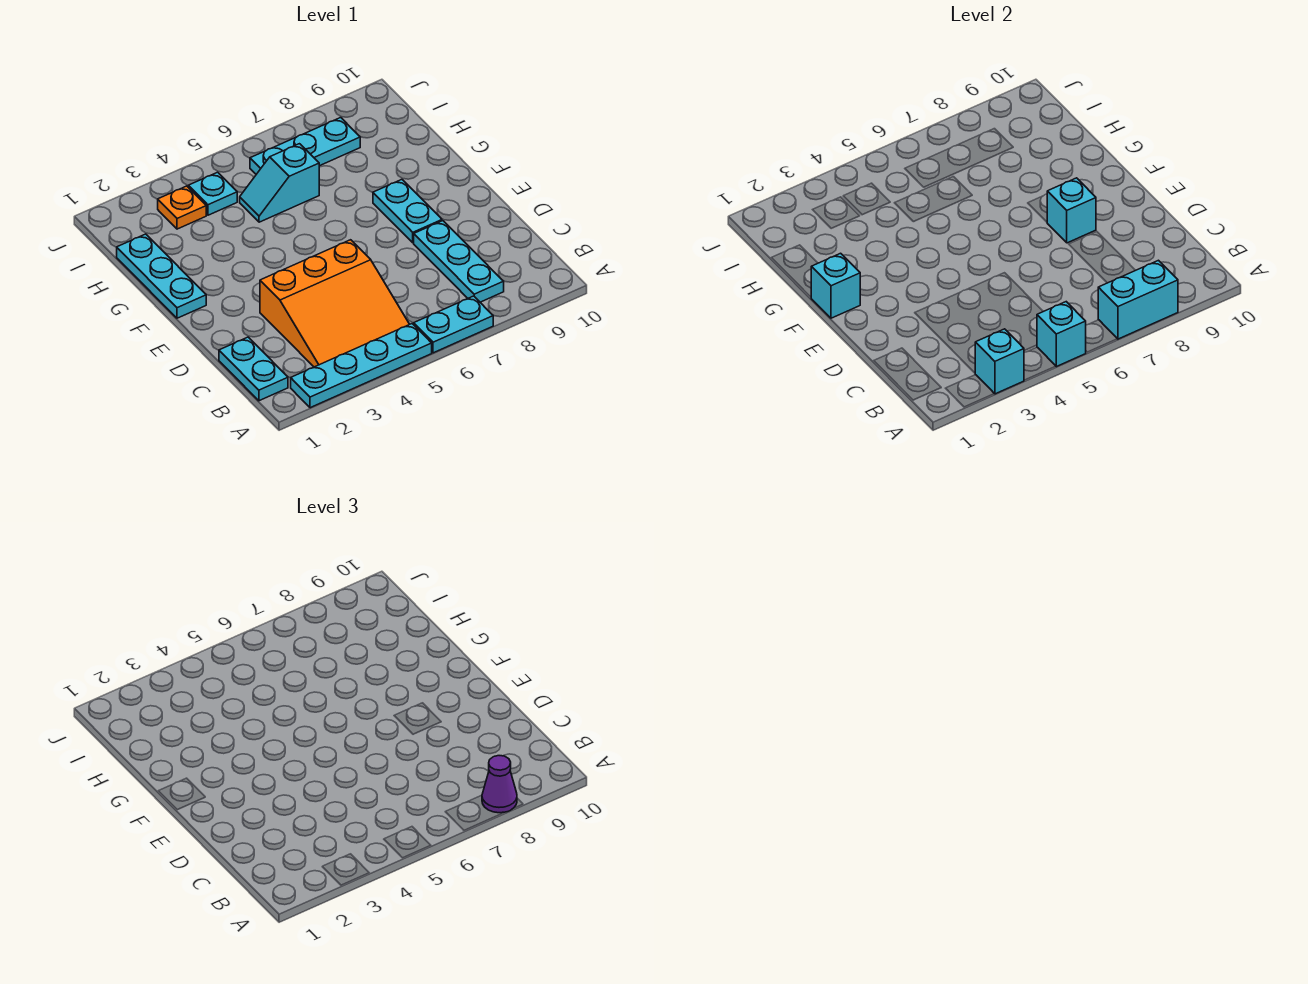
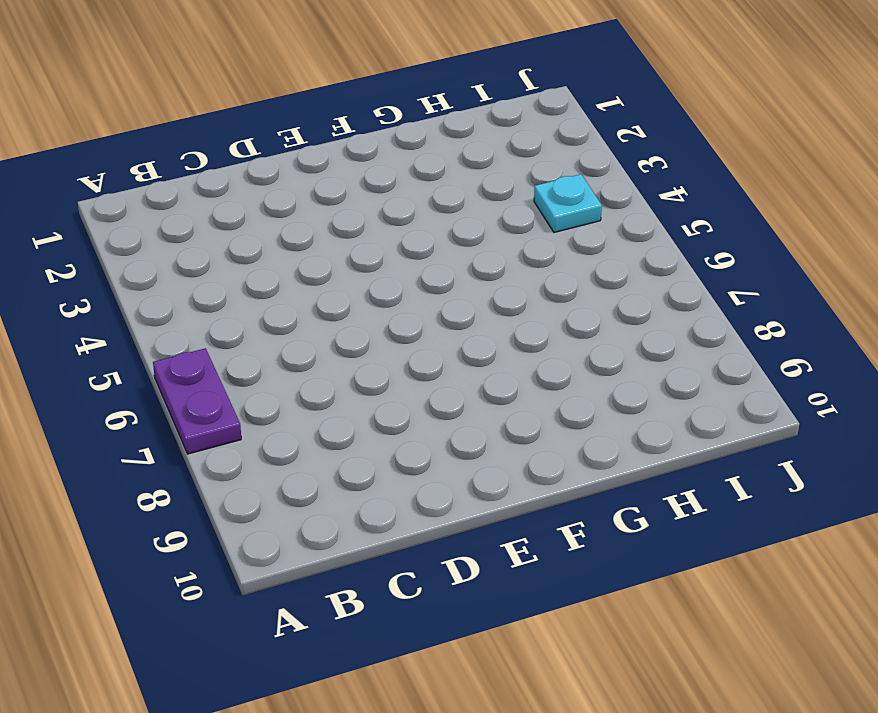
purple 1x2 plate [153,348,241,454] -> cyan 1x2 plate [414,296,493,353]
none -> cyan 1x4 plate [291,324,432,408]
none -> cyan 1x2 plate [219,337,288,401]
none -> orange 3x3 slope [260,240,409,367]

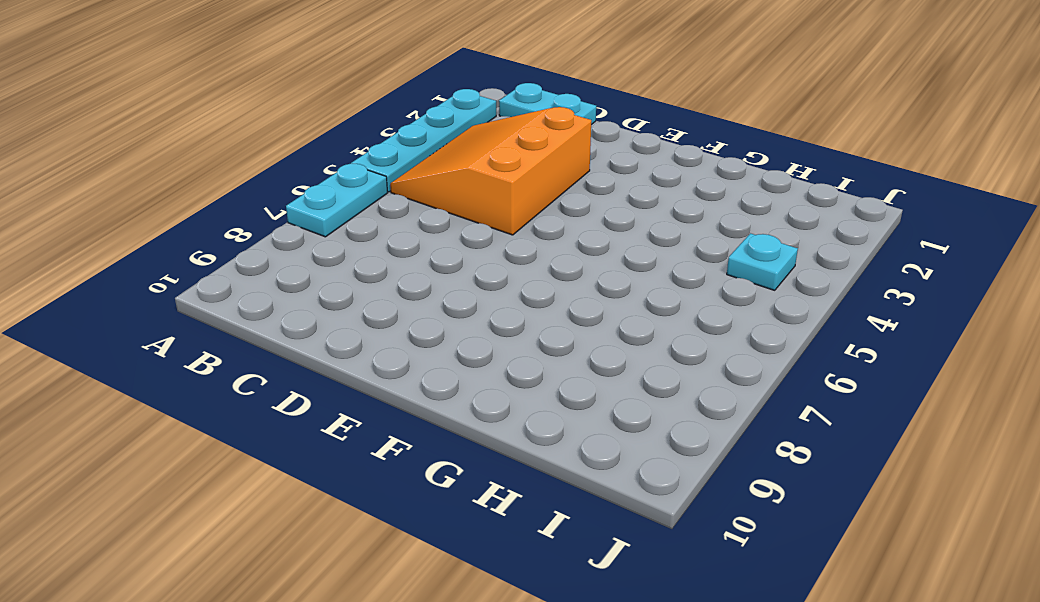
none -> cyan 1x3 plate [414,221,504,302]
none -> cyan 1x2 plate [373,180,442,243]
none -> cyan 1x3 plate [117,234,206,318]

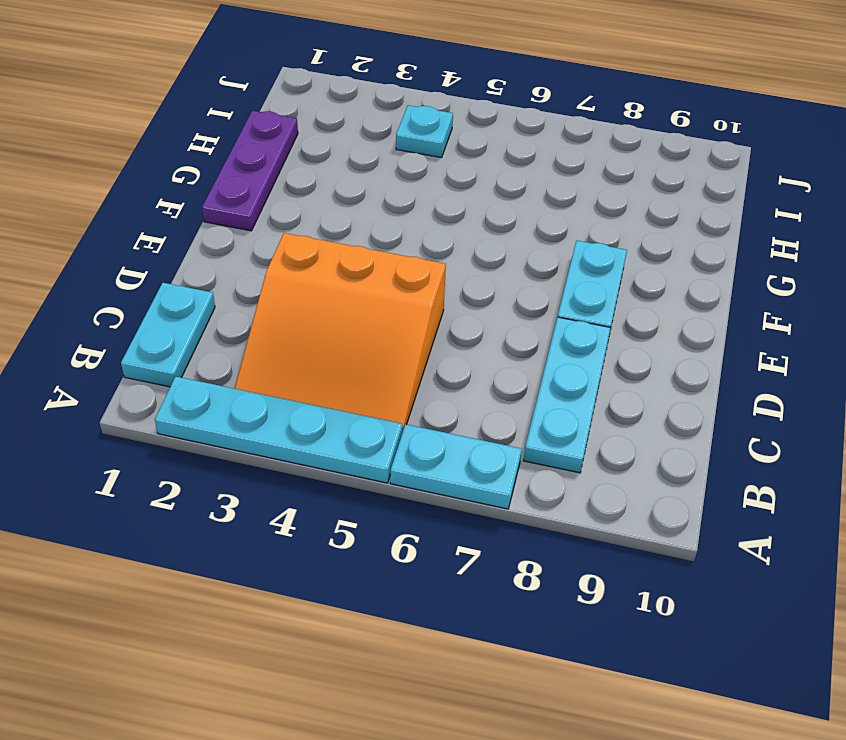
purple 1x3 plate [202,111,298,231] -> cyan 1x3 plate [117,234,206,318]
none -> cyan 1x2 slope [240,144,319,222]
none -> orange 1x1 plate [158,186,206,229]
none -> cyan 1x3 plate [250,118,360,174]

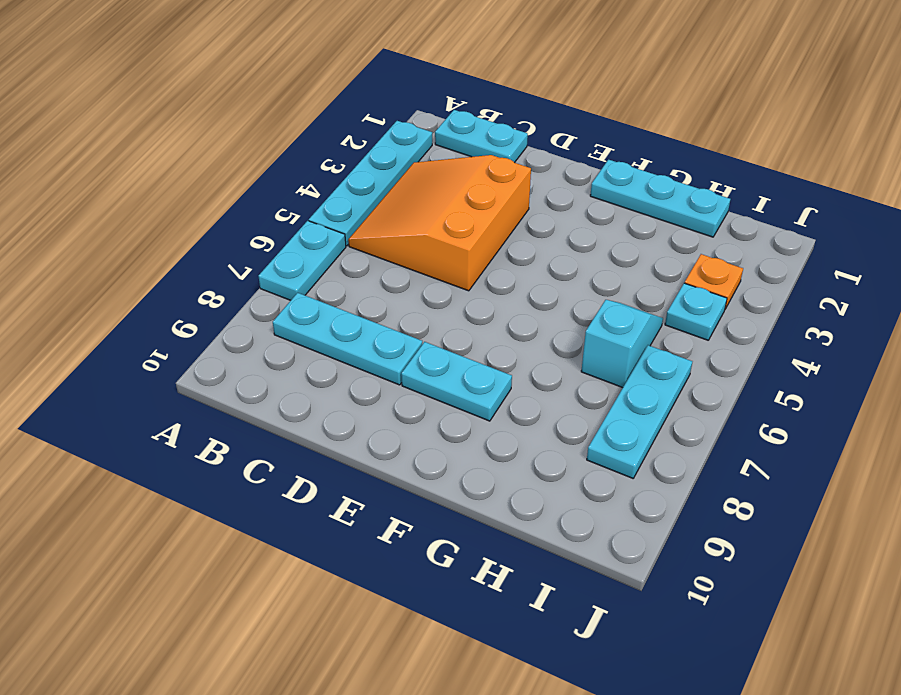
none -> cyan 1x1 brick [975,329,1024,394]
none -> cyan 1x1 brick [1037,302,1086,367]
none -> cyan 1x2 brick [1098,260,1178,339]

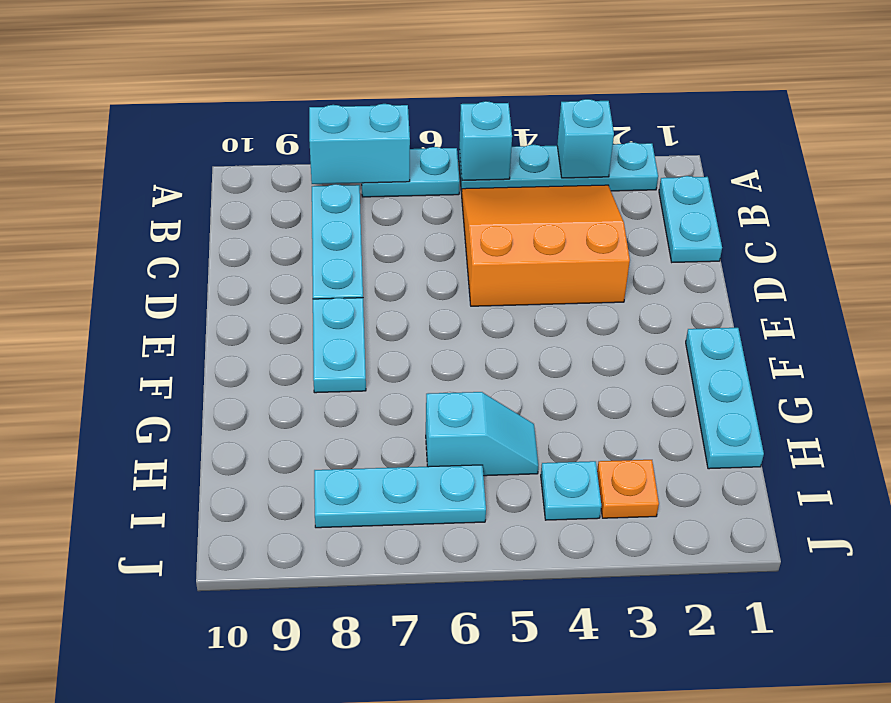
none -> cyan 1x1 brick [1047,178,1096,243]
none -> cyan 1x1 brick [811,253,860,318]
none -> purple 1x1 cone [482,756,517,813]

